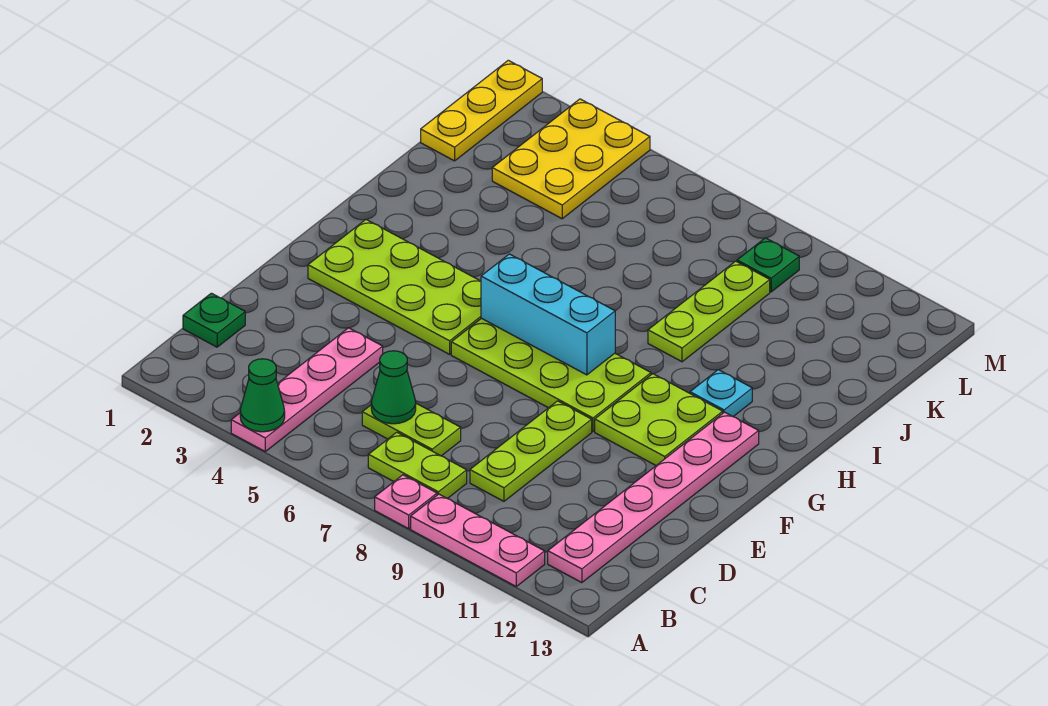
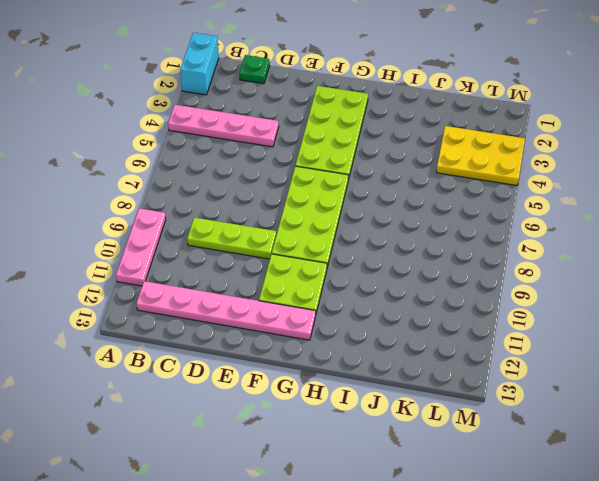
cyan 1x2 brick [180,33,219,95] -> none
none -> pink 1x1 plate [375,475,437,529]
none -> lime 1x2 plate [368,432,467,499]
none -> lime 1x2 plate [362,403,461,456]

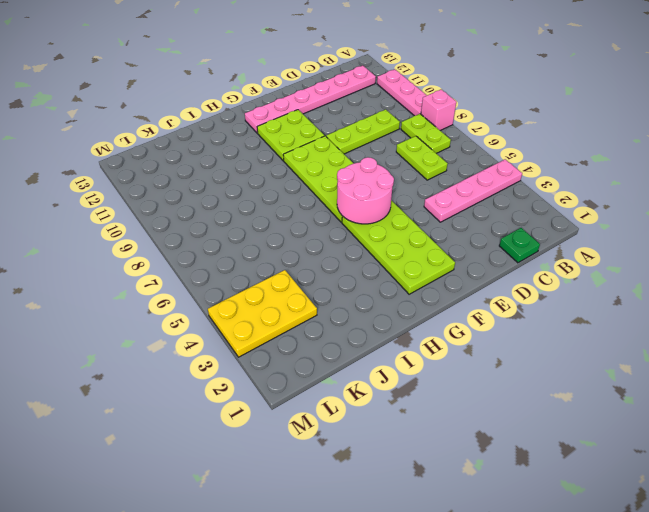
pink 1x1 brick [421,89,456,131] -> pink 1x1 plate [375,475,437,529]
pink 2x2 round brick [337,157,394,224] -> cyan 1x3 brick [481,254,615,375]
none -> cyan 1x1 plate [690,370,752,416]
none -> lime 1x3 plate [648,261,770,362]
none -> yellow 1x3 plate [421,60,542,161]

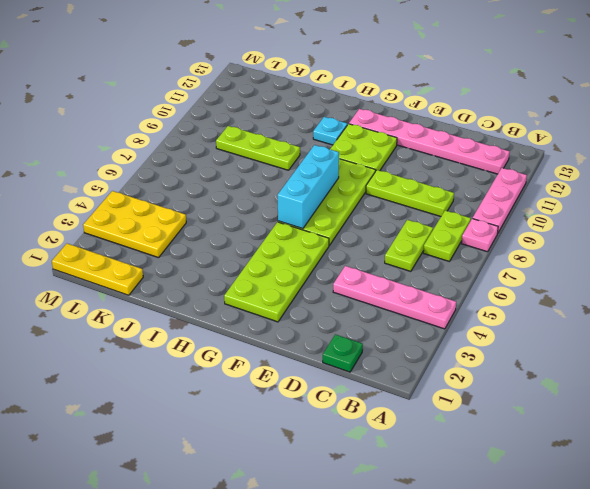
none -> green 1x1 plate [737,238,799,292]
none -> green 1x1 cone [240,359,285,432]
none -> green 1x1 cone [371,351,416,424]

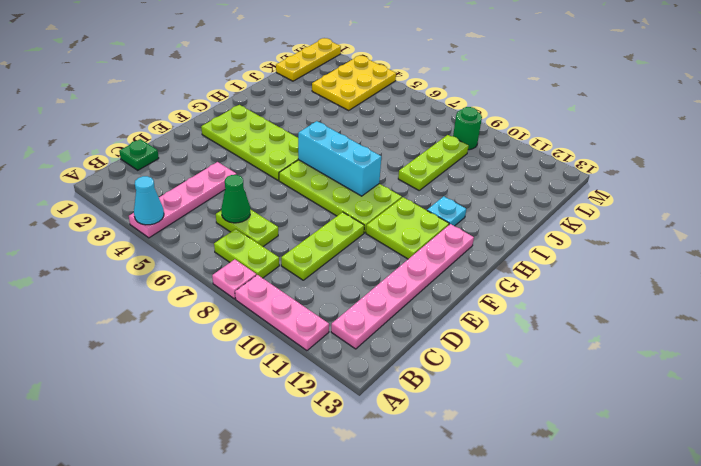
cyan 1x1 cone [134,176,164,225] -> green 1x1 cone [240,359,285,432]
green 1x1 round brick [453,107,482,150] -> green 1x1 plate [737,238,799,292]

